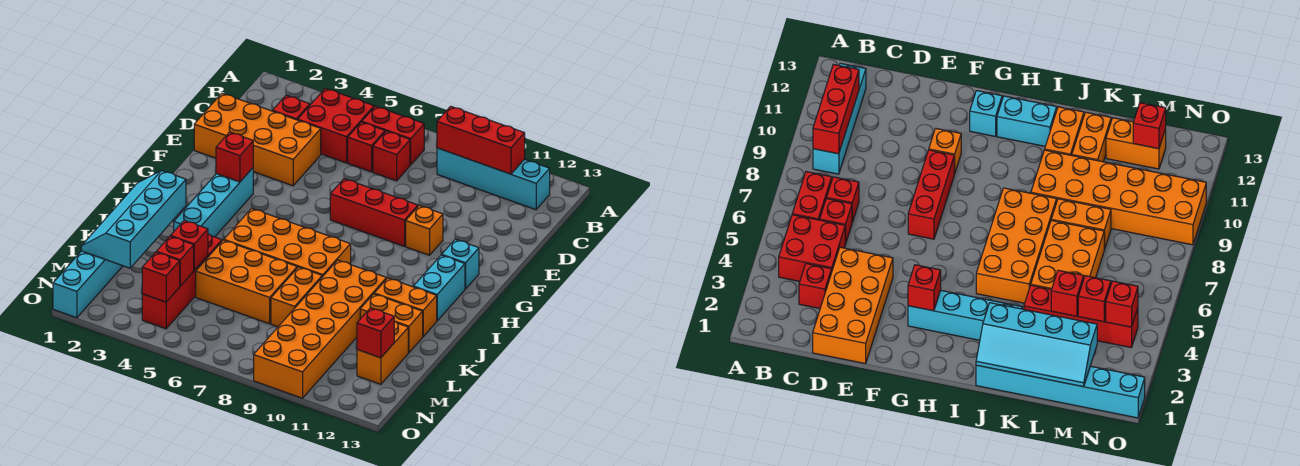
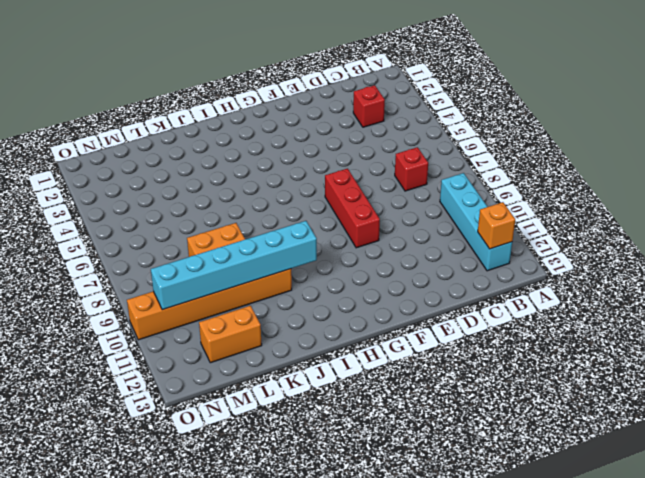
orange 1x1 brick [478,202,515,249] -> orange 1x1 brick moved to [406,206,443,255]
cyan 1x6 brick [151,221,317,310] -> cyan 1x6 brick moved to [53,251,123,318]
orange 1x6 brick [127,269,292,340] -> orange 2x6 brick [254,260,387,398]
none -> red 2x2 brick [298,88,374,163]
none -> red 1x2 brick [362,106,424,165]
none -> red 1x1 brick [348,122,385,172]

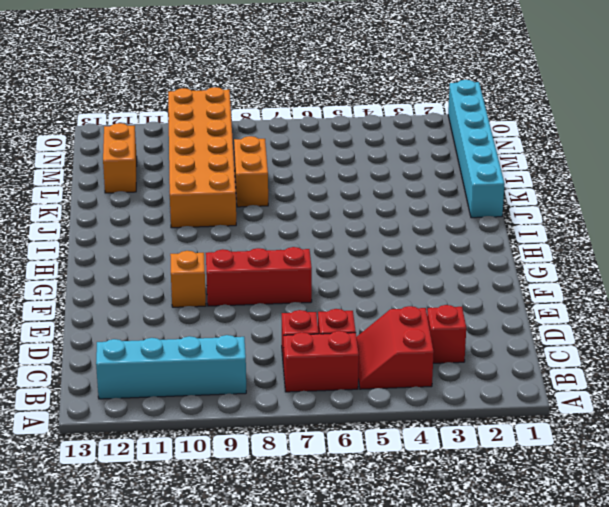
red 2x2 slope [356,306,434,389] -> red 2x2 brick [298,88,374,163]
none -> orange 2x4 brick [194,93,321,186]
none -> cyan 1x4 brick [174,168,253,237]
none -> cyan 1x1 brick [442,239,479,289]

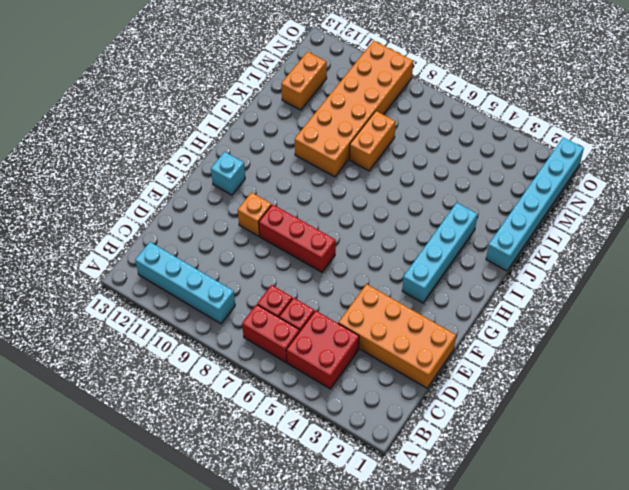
none -> red 1x1 brick [273,95,310,120]
none -> cyan 1x2 brick [413,255,465,321]
none -> orange 2x4 brick [224,208,351,277]

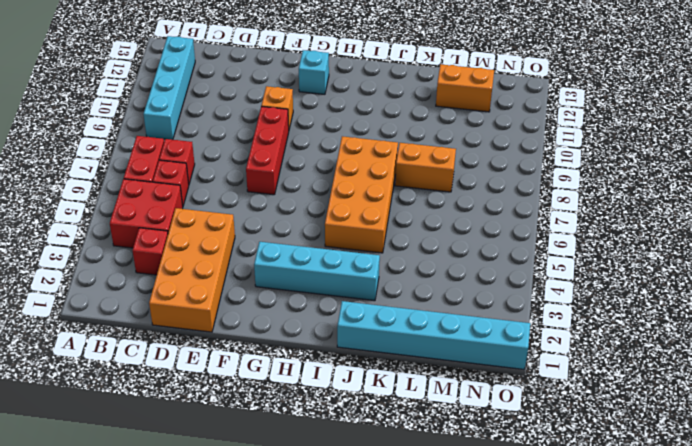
none -> cyan 1x2 brick [413,255,465,321]
none -> orange 2x6 brick [254,260,387,398]
none -> orange 1x2 brick [374,278,437,337]

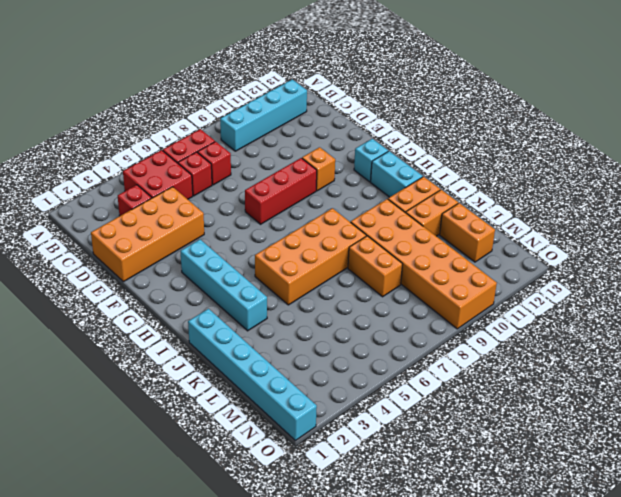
none -> red 1x4 brick [142,234,222,329]
none -> orange 2x3 brick [196,240,297,324]
none -> red 1x3 brick [437,106,525,174]

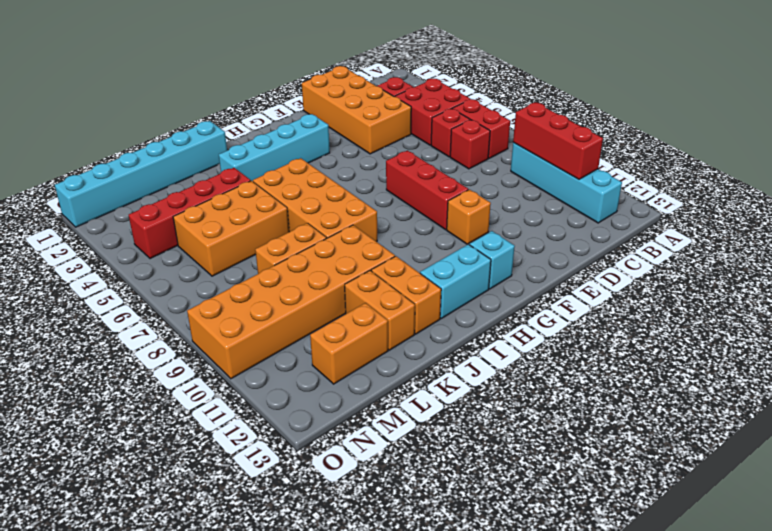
orange 2x3 brick [173,181,289,276] -> orange 2x3 brick turned to [196,240,297,324]
none -> red 1x1 brick [216,132,253,182]
none -> cyan 2x4 slope [81,171,186,268]
none -> red 1x1 brick [171,220,208,270]

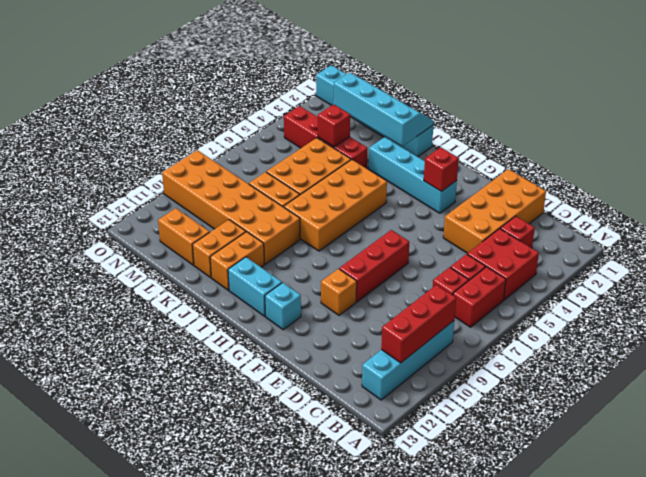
none -> red 1x1 brick [156,236,194,286]
none -> red 1x1 brick [357,308,394,358]
none -> red 1x1 brick [142,252,180,302]

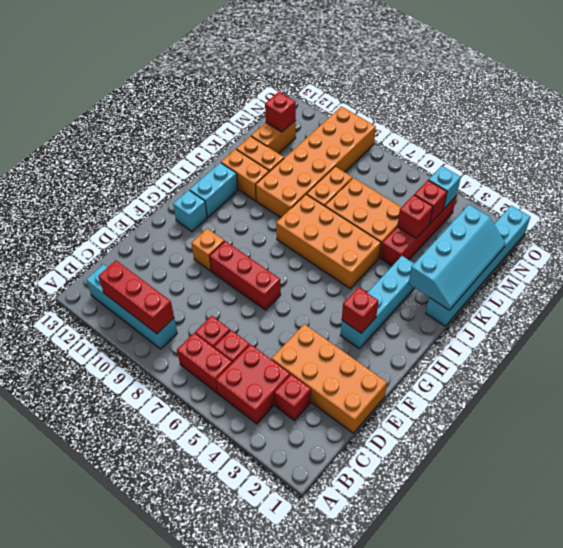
cyan 1x1 brick [429,166,461,208] -> red 1x1 brick [142,252,180,302]

